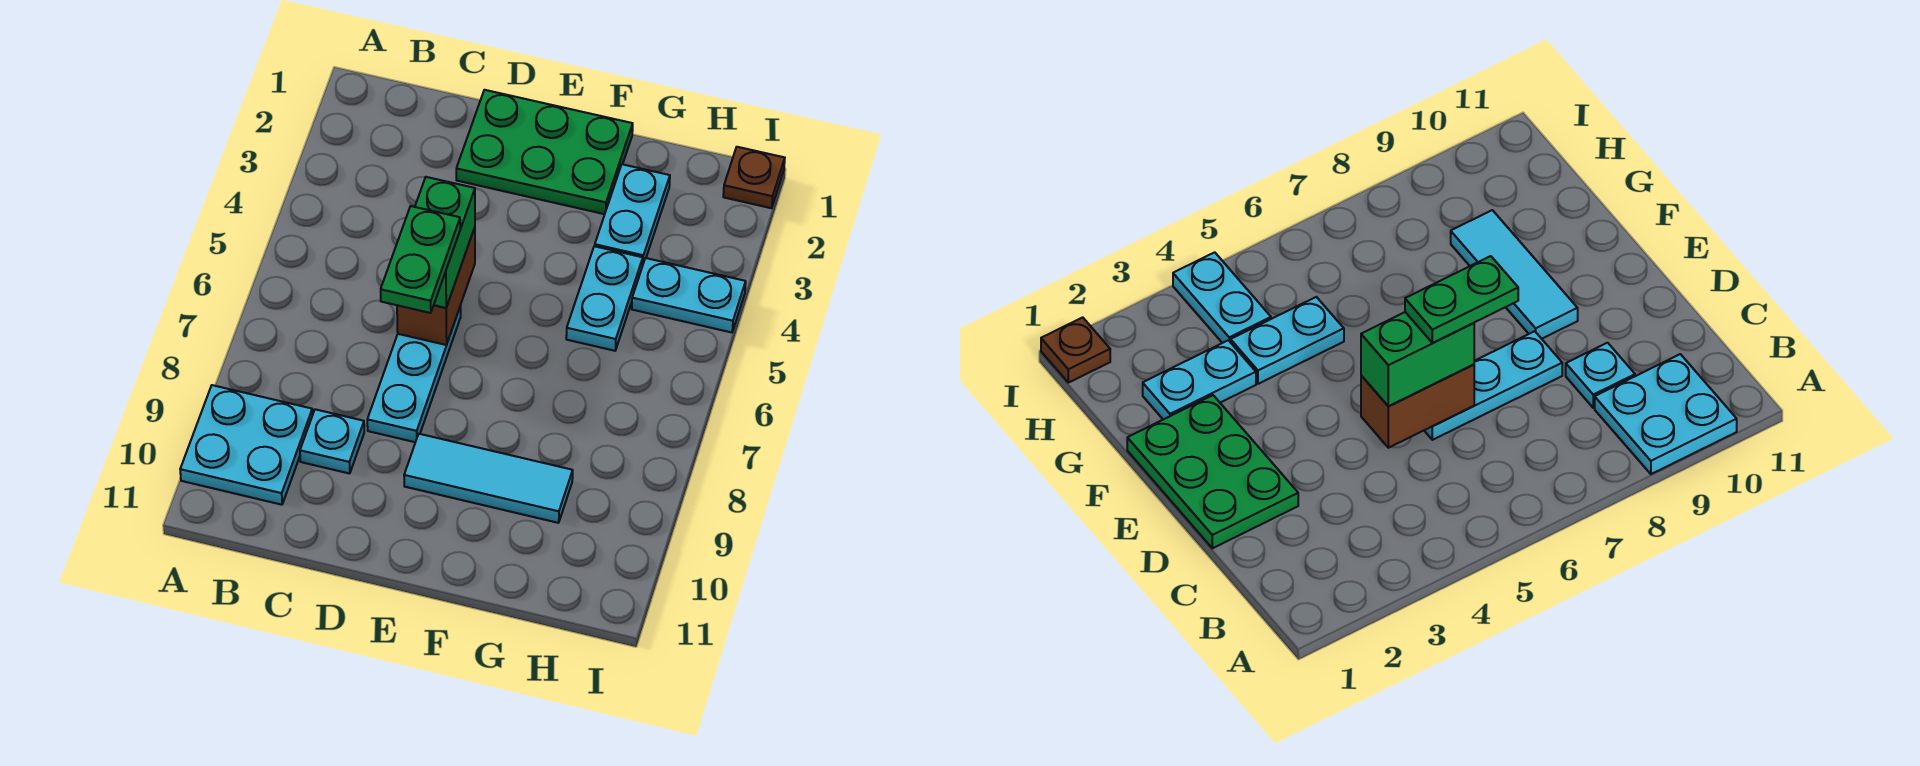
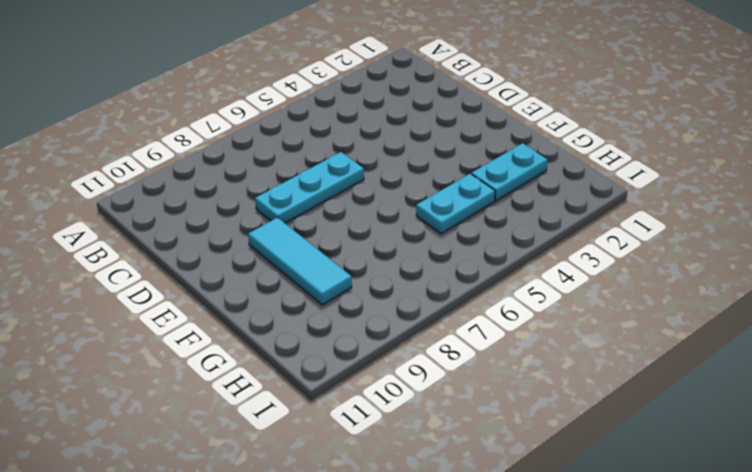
none -> cyan 2x2 plate [180,385,313,505]
none -> cyan 1x1 plate [300,409,364,474]
none -> green 2x3 plate [456,90,633,214]

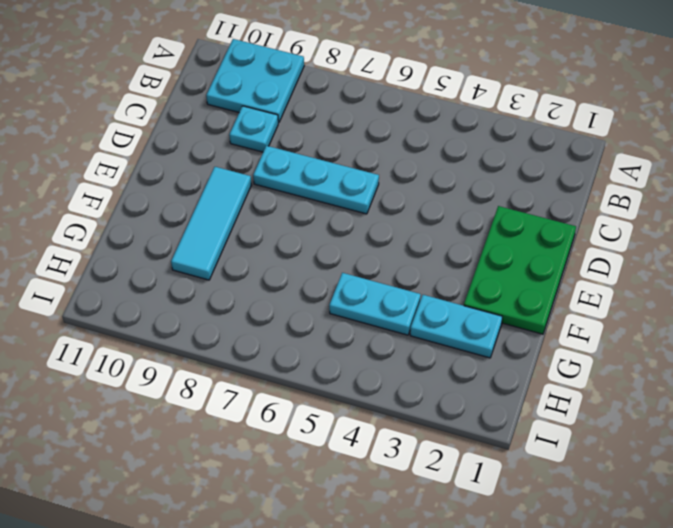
none -> cyan 1x2 plate [632,258,746,332]
none -> brown 1x1 plate [723,147,785,208]
none -> brown 1x2 brick [397,227,475,345]

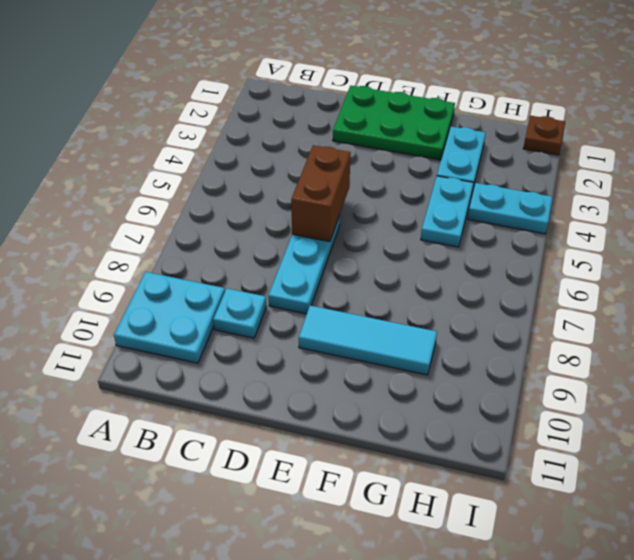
none -> green 1x2 brick [415,177,475,308]
none -> green 1x2 plate [381,206,460,313]

